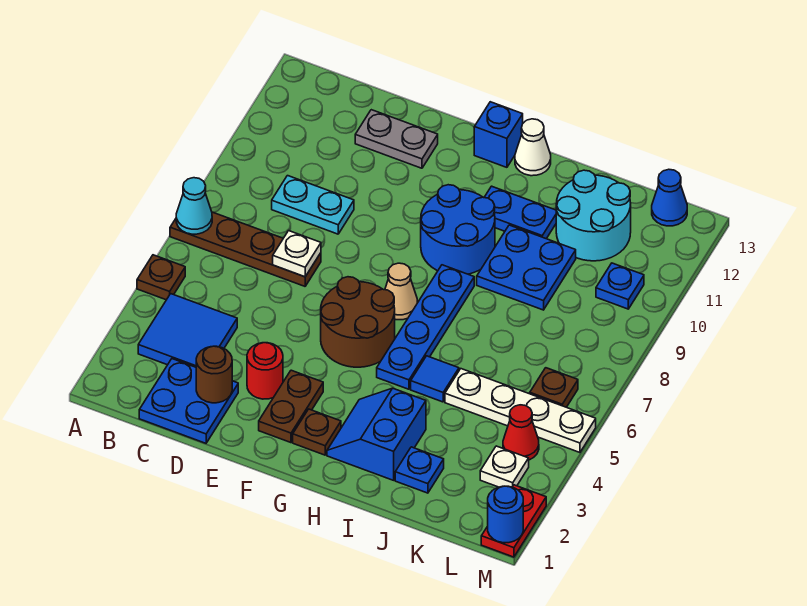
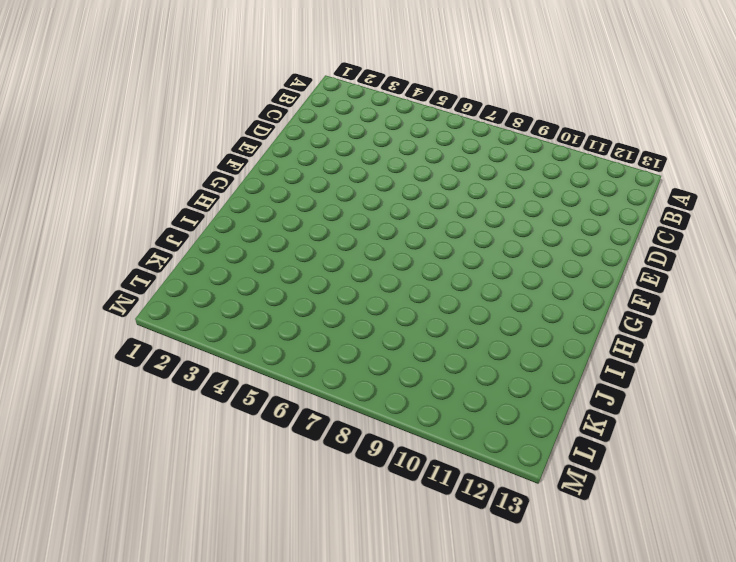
none -> brown 1x1 plate [137,255,185,300]
none -> brown 1x4 plate [170,212,321,286]
none -> blue 2x2 tile [138,294,237,367]
none -> blue 2x2 plate [139,359,238,443]

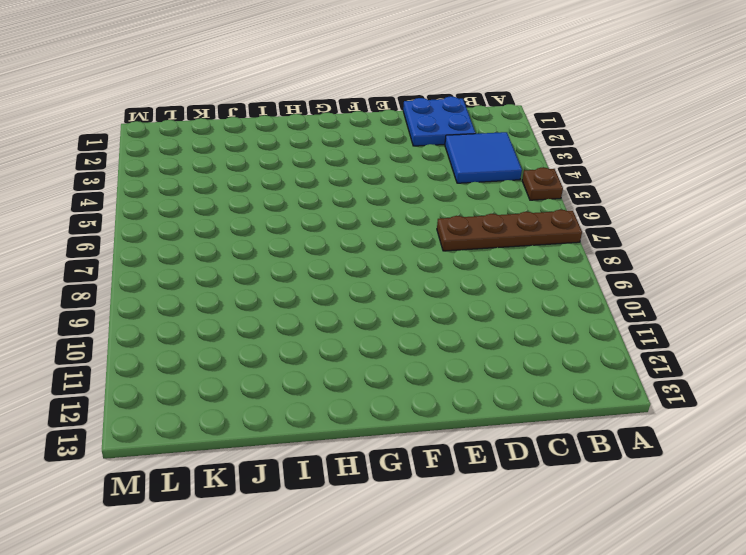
none -> cyan 1x2 plate [272,176,354,234]
none -> grey 1x2 plate [355,110,438,168]
none -> red 1x1 round brick [247,343,283,399]
none -> brown 1x2 plate [259,370,323,443]

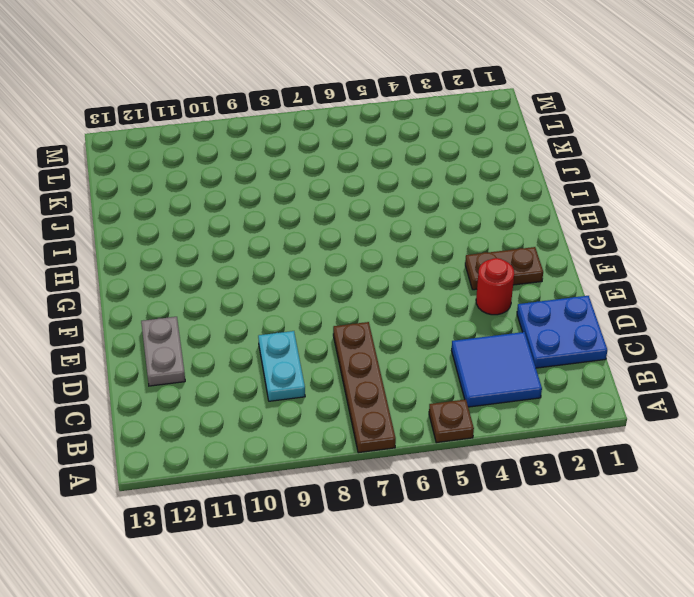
none -> brown 2x2 round brick [321,277,395,367]
none -> brown 1x1 plate [293,409,341,455]
none -> tan 1x1 cone [385,263,417,320]
none -> blue 2x2 round brick [421,185,495,274]

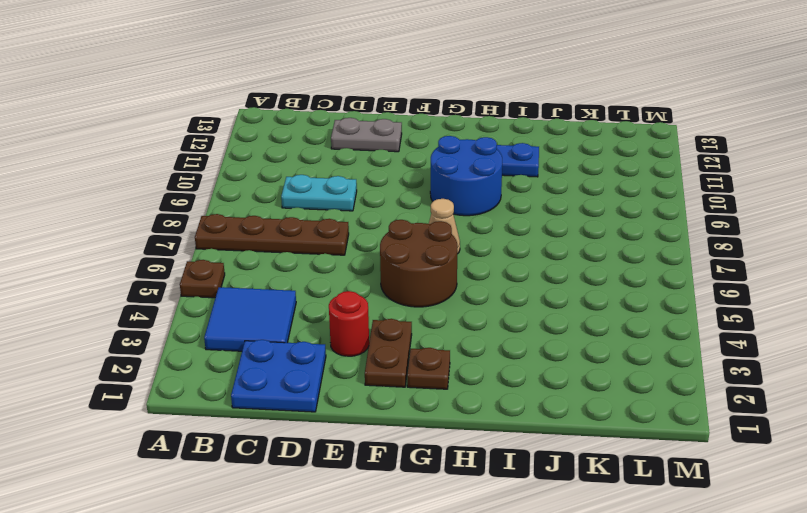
none -> blue 1x1 brick [474,102,523,167]
none -> blue 2x2 slope [327,388,426,480]
none -> blue 1x4 plate [377,265,474,389]
none -> white 1x1 cone [515,119,551,176]

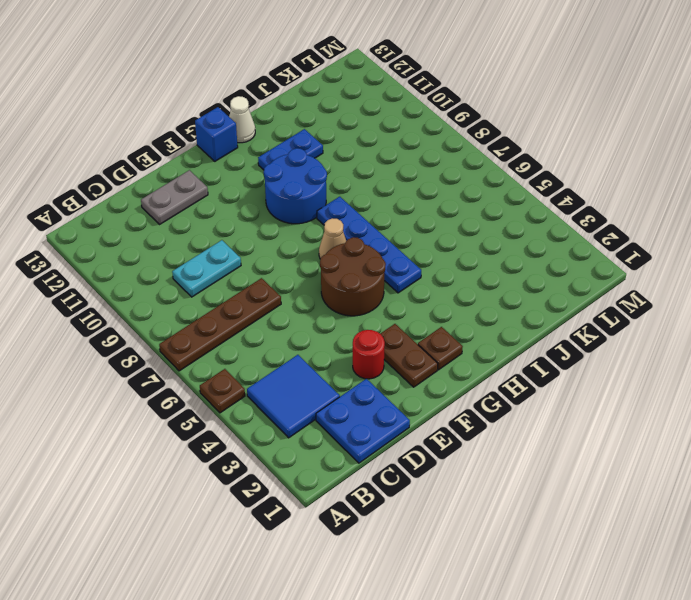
none -> blue 2x2 slope [327,388,426,480]
none -> blue 1x1 tile [411,356,459,402]
none -> blue 2x2 plate [477,225,576,310]
none -> blue 1x1 plate [395,447,444,493]

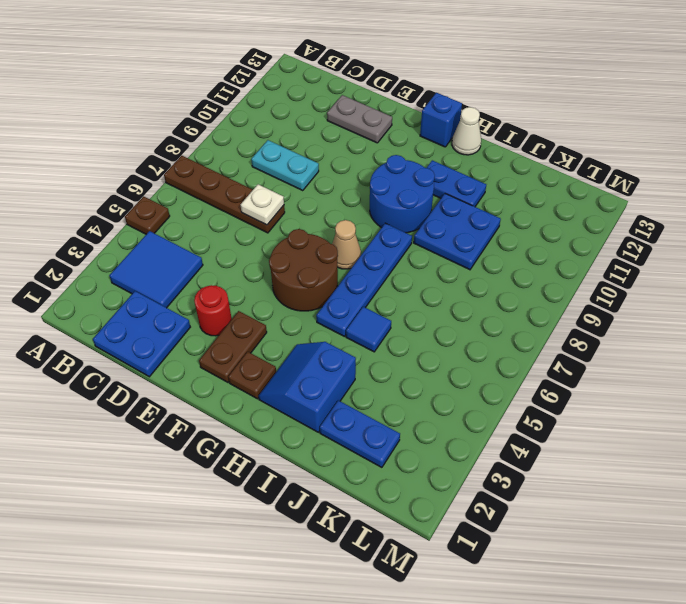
blue 1x2 plate [320,400,400,467] -> blue 1x1 plate [395,447,444,493]
none -> white 1x4 plate [445,369,596,452]
none -> cyan 2x2 round brick [556,170,631,261]
none -> white 1x1 plate [480,446,529,487]
none -> red 1x1 cone [503,405,539,460]

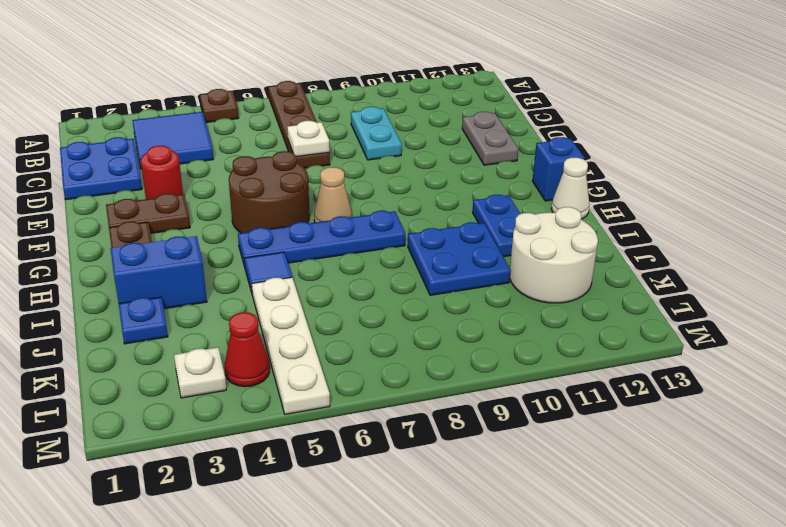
white 2x2 round brick [510,207,598,303] -> cyan 2x2 round brick [556,170,631,261]
none -> blue 2x2 round brick [421,185,495,274]
none -> brown 1x1 plate [530,368,578,407]
none -> blue 1x1 plate [596,263,644,309]
none -> blue 1x1 cone [652,169,687,226]

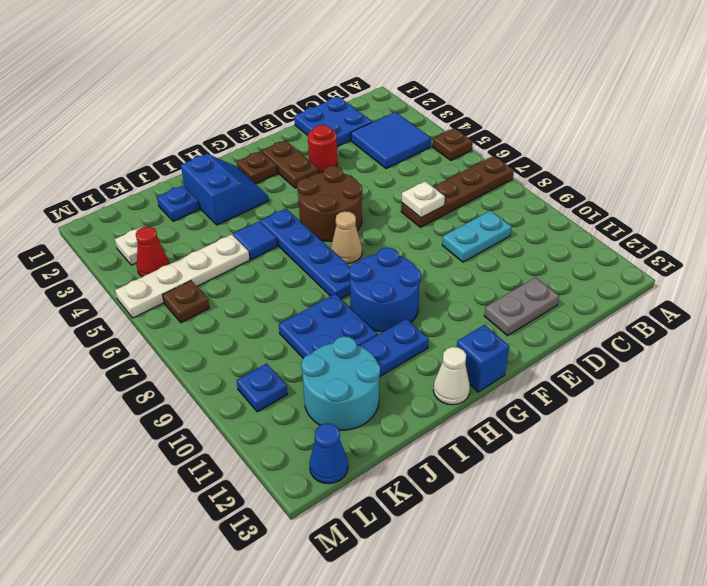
none -> red 1x2 plate [481,485,546,557]
none -> cyan 1x1 cone [176,178,212,234]
none -> brown 1x1 round brick [196,346,232,403]
none -> blue 1x1 round brick [488,486,523,543]

